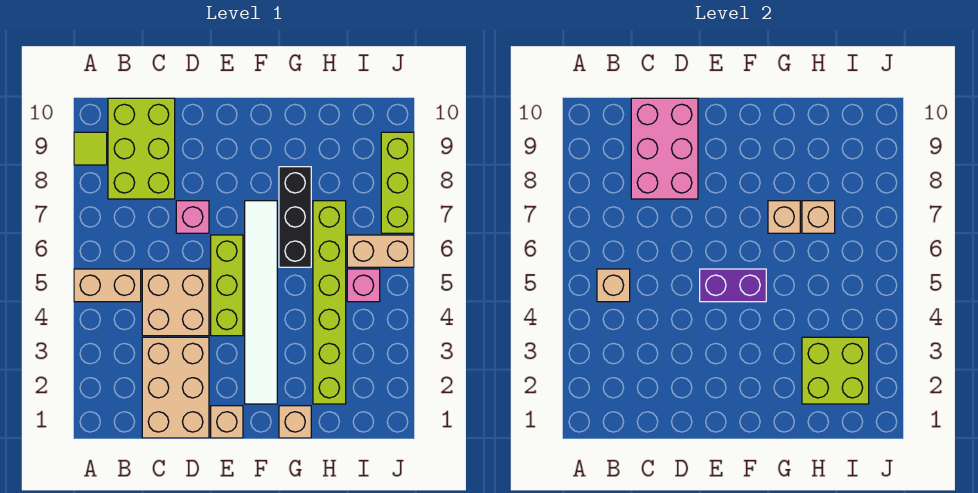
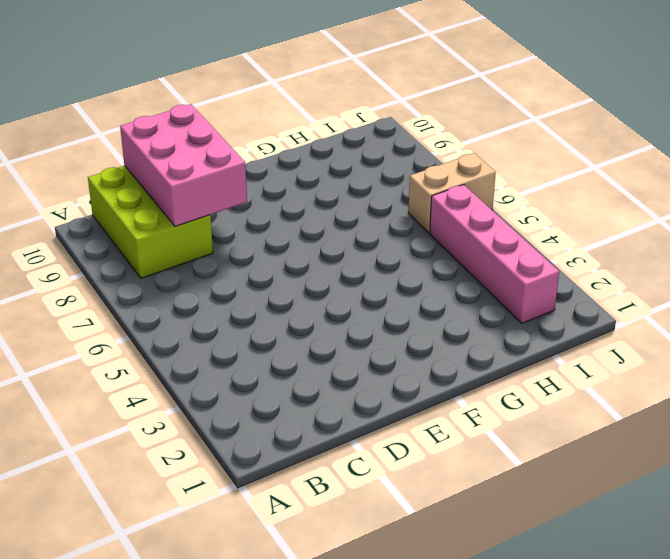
pink 1x4 brick [430,185,559,323] -> pink 1x1 brick [347,269,380,302]
none -> tan 1x2 brick [74,269,141,302]
none -> lime 1x1 tile [74,132,107,165]
none -> tan 2x3 brick [142,337,209,438]

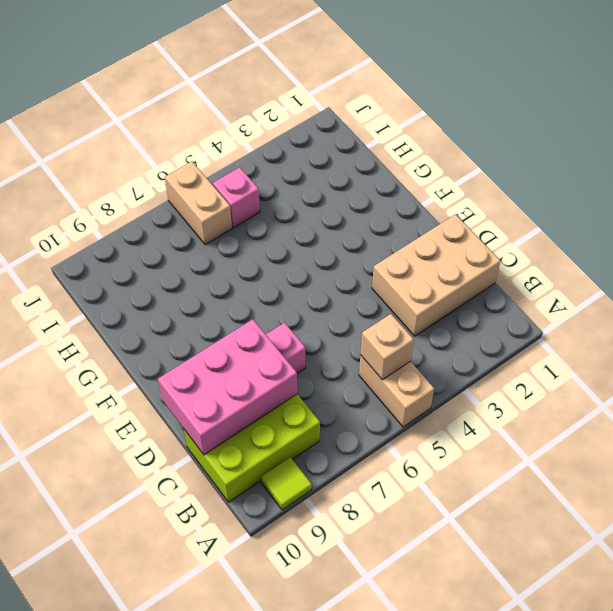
none -> tan 2x2 brick [142,269,209,336]
none -> tan 1x1 brick [211,406,243,438]
none -> lime 1x3 brick [211,235,243,336]

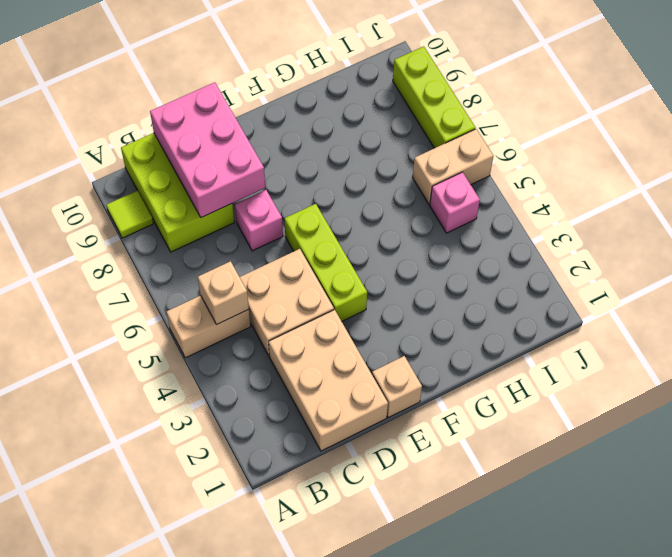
none -> white 1x6 tile [245,201,277,404]
none -> tan 1x1 brick [279,406,311,438]
none -> black 1x3 brick [279,167,311,267]

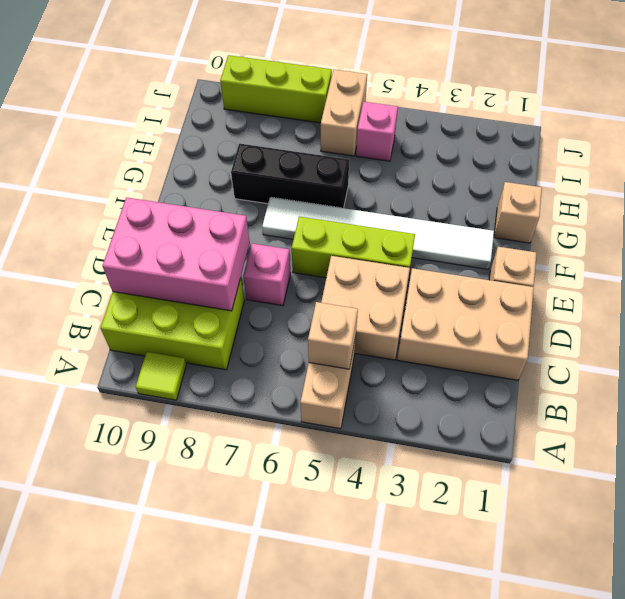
none -> lime 1x6 brick [313,201,346,404]
none -> purple 1x2 brick [700,269,766,302]
none -> tan 1x1 brick [768,201,800,233]

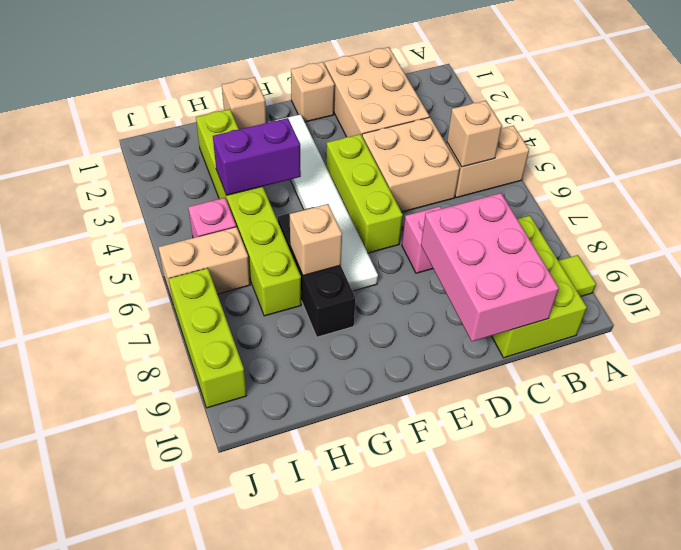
purple 1x2 brick [213,118,301,195] -> purple 1x2 brick moved to [700,269,766,302]
none -> lime 2x2 brick [802,337,869,404]
none -> tan 1x1 brick [802,201,835,233]

